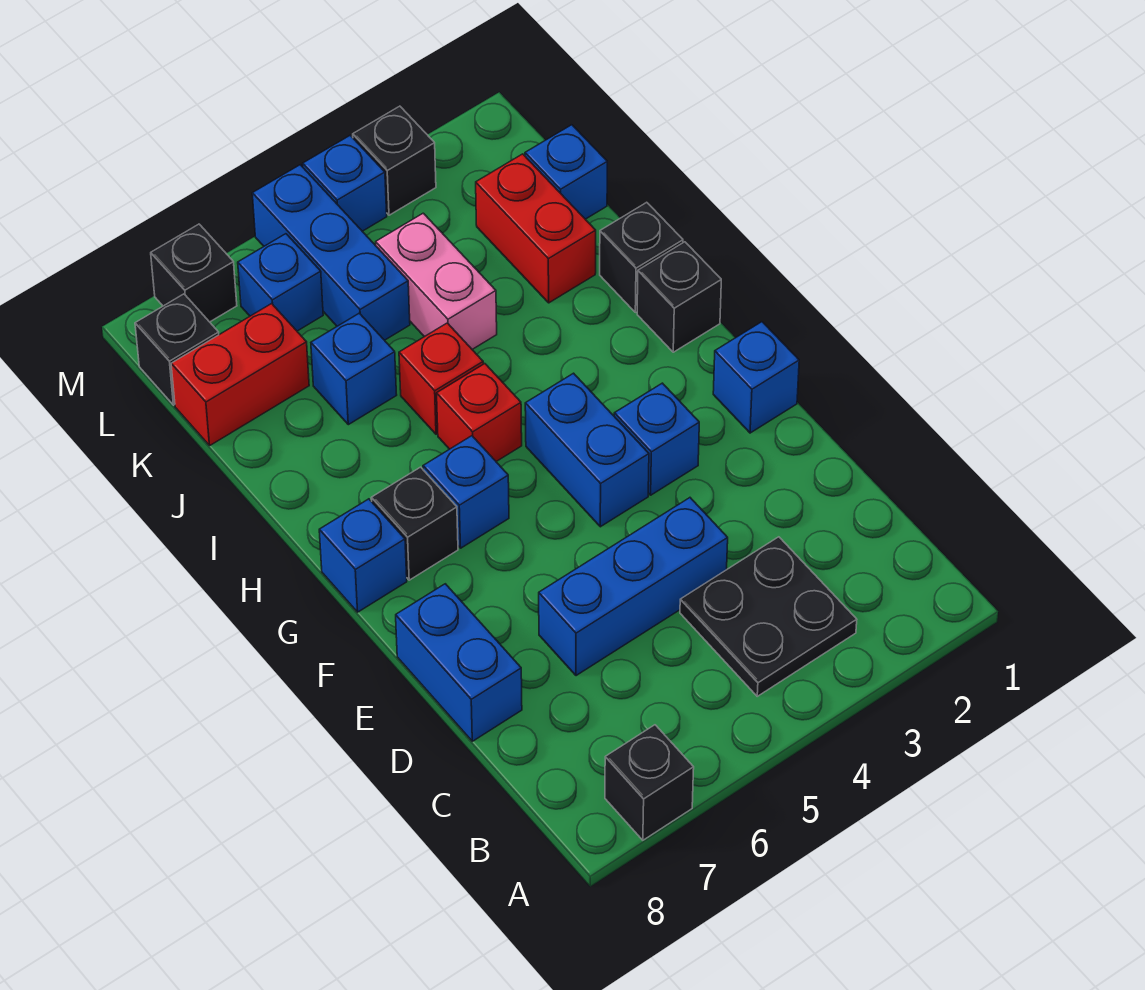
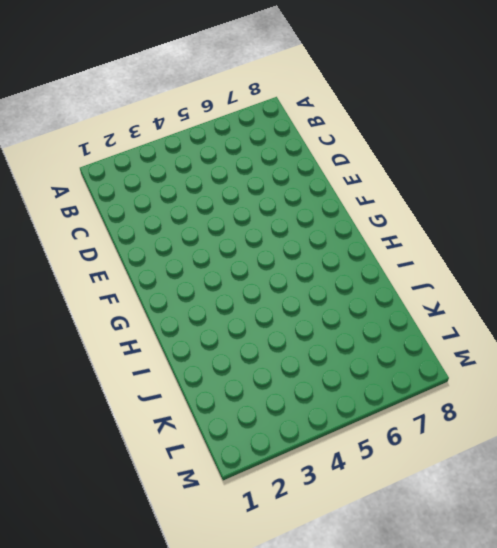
none -> black 1x1 brick [605,725,694,840]
none -> black 2x2 plate [680,537,857,696]
none -> blue 1x3 brick [539,498,728,676]

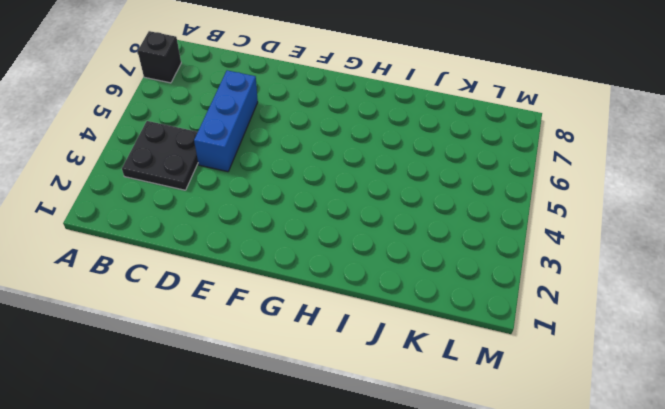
none -> blue 1x2 brick [396,584,522,741]
none -> blue 1x1 brick [713,322,799,433]
none -> blue 1x1 brick [614,383,699,495]

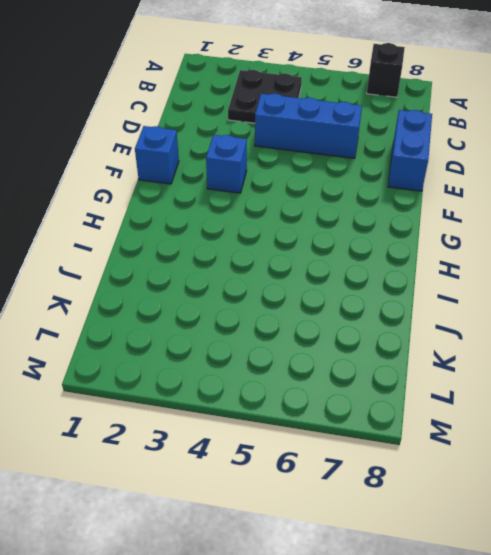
none -> blue 1x2 brick [525,373,649,527]
none -> blue 1x1 brick [423,436,509,548]
none -> black 1x1 brick [371,467,458,580]

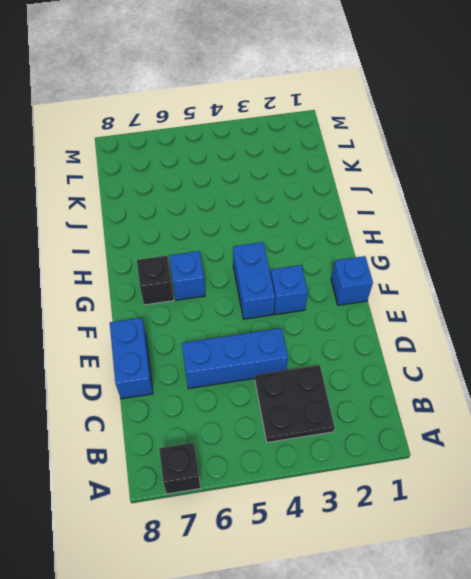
none -> blue 1x1 brick [319,499,407,612]
none -> black 1x1 brick [637,242,721,352]
none -> red 1x1 brick [437,364,522,461]

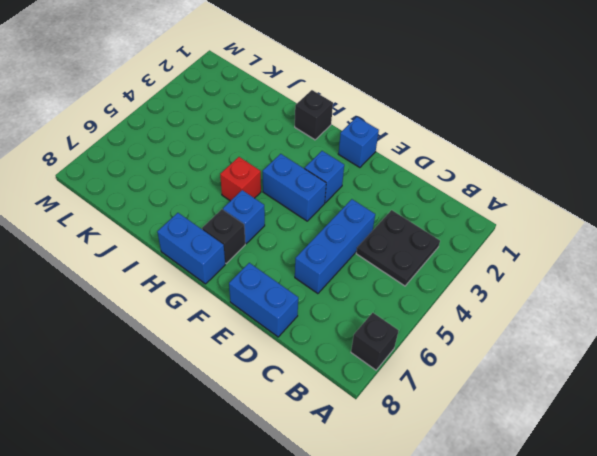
blue 1x2 brick [157,213,225,284] -> blue 1x1 brick [319,499,407,612]
none -> black 1x1 brick [600,202,683,312]
none -> red 1x1 brick [399,323,483,434]
none -> red 1x2 brick [476,154,596,303]

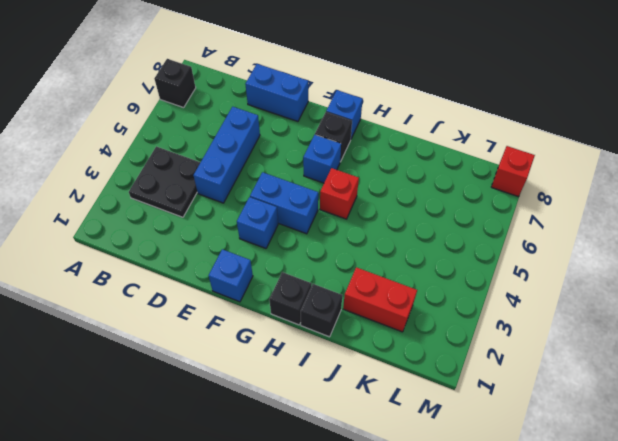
red 1x1 brick [491,146,535,197] -> red 1x1 brick moved to [399,323,483,434]
none -> pink 1x2 brick [376,213,497,349]
none -> blue 1x1 brick [311,313,397,425]
none -> blue 1x1 brick [525,125,607,219]

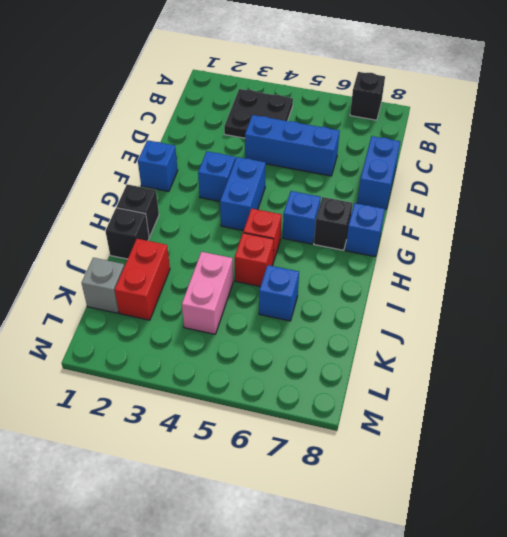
grey 1x1 brick [82,258,124,313] -> blue 1x1 brick [525,125,607,219]
none -> blue 1x3 brick [252,165,410,340]
none -> red 1x2 brick [171,304,309,445]
none -> blue 1x1 brick [238,234,323,331]

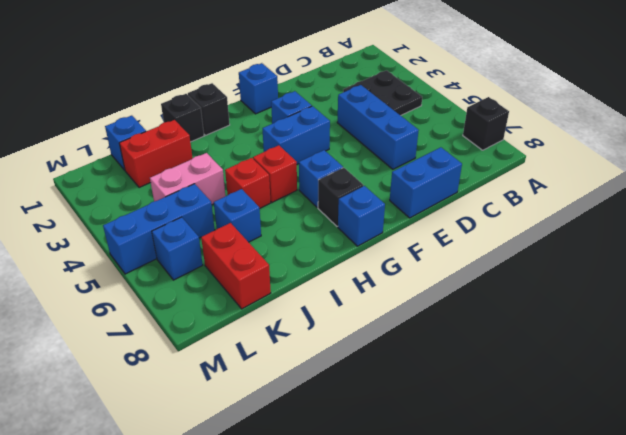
none -> black 1x1 brick [135,294,219,405]
none -> black 1x1 brick [353,106,436,215]
none -> blue 1x1 brick [303,135,387,231]

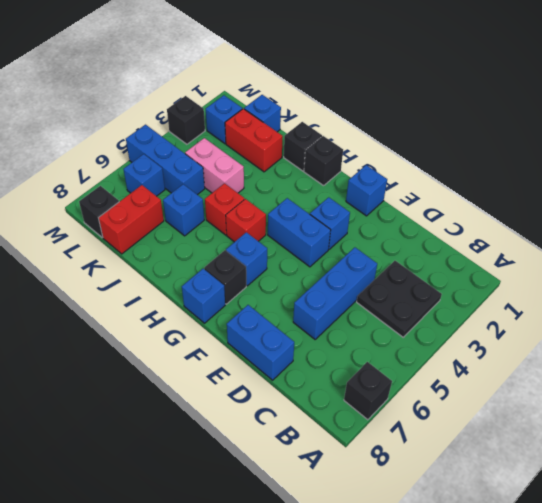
blue 1x1 brick [206,95,242,144] -> blue 1x1 brick moved to [303,135,387,231]
none -> black 1x1 brick [151,224,237,322]

